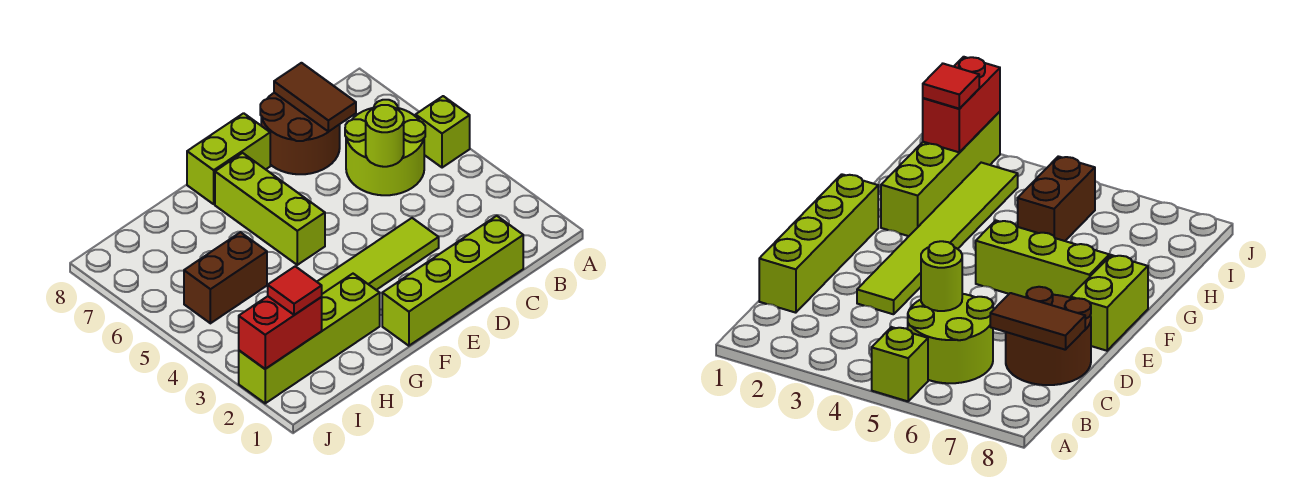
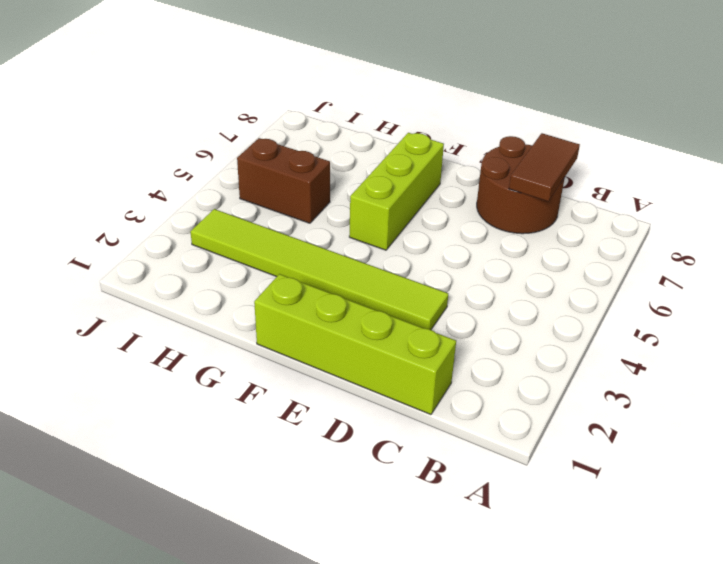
none -> lime 1x1 brick [416,96,470,168]
none -> lime 2x2 round brick [345,100,425,195]
none -> lime 1x2 brick [187,113,270,204]

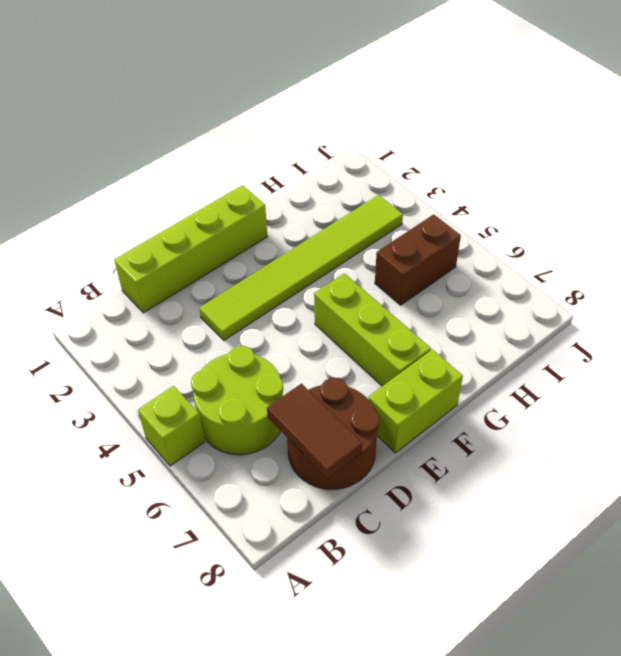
none -> lime 1x4 brick [239,274,380,403]
none -> lime 1x1 round brick [366,105,404,167]
none -> red 1x2 brick [239,296,322,369]

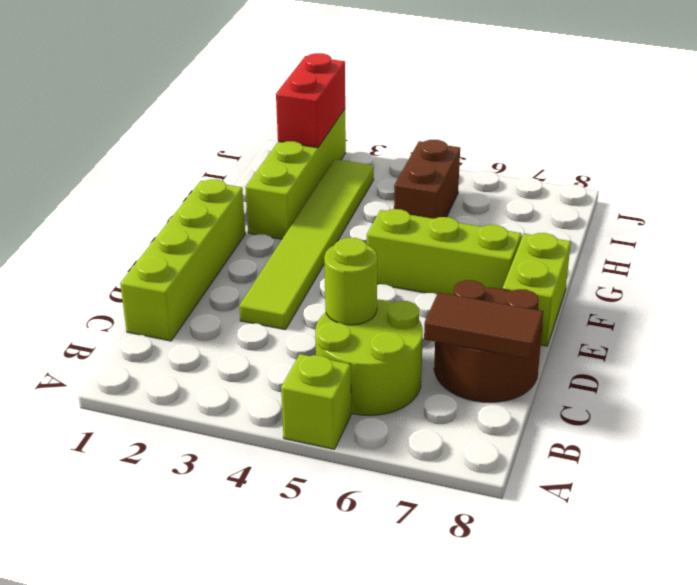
none -> red 1x1 tile [268,266,322,315]

